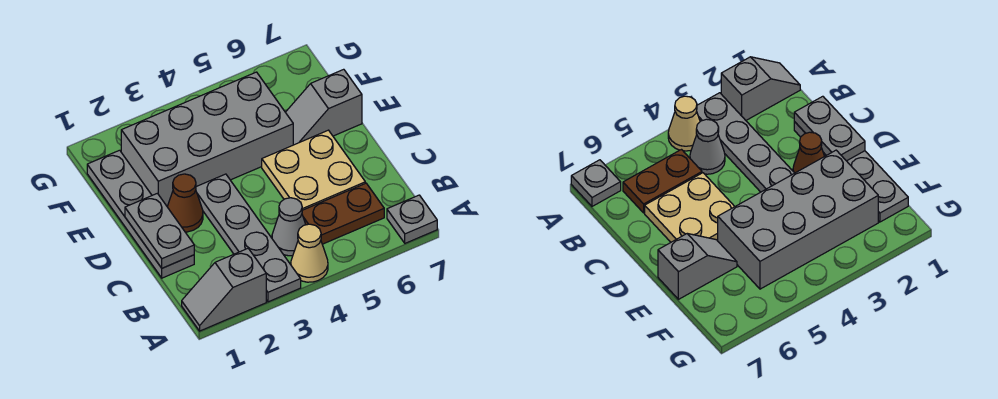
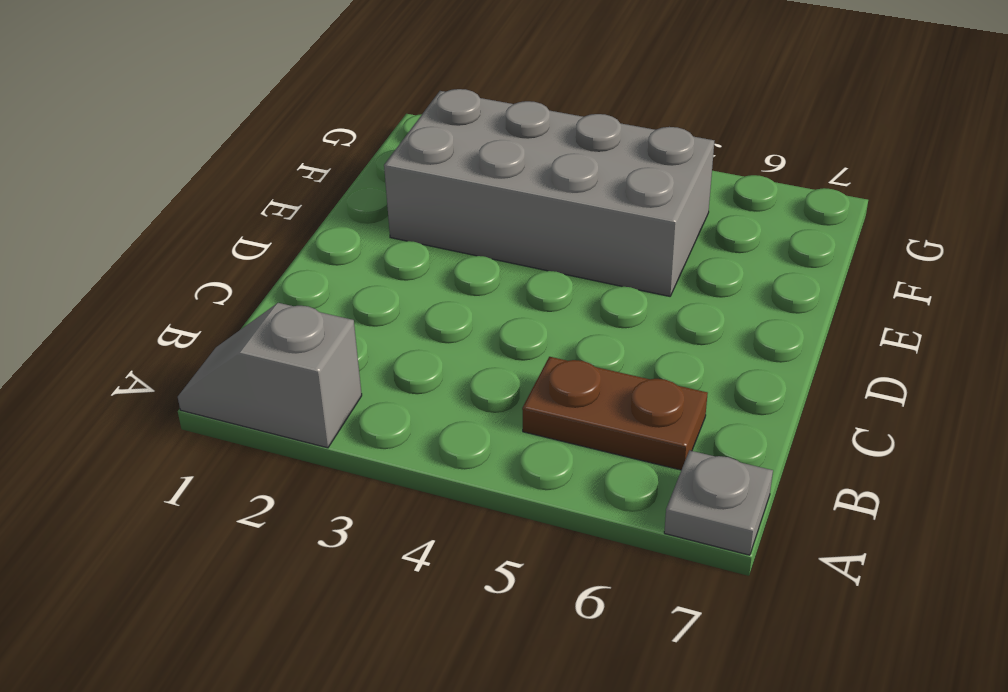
none -> grey 1x4 plate [196,174,301,302]
none -> tan 1x1 cone [291,224,328,282]
none -> grey 1x1 cone [272,198,306,256]

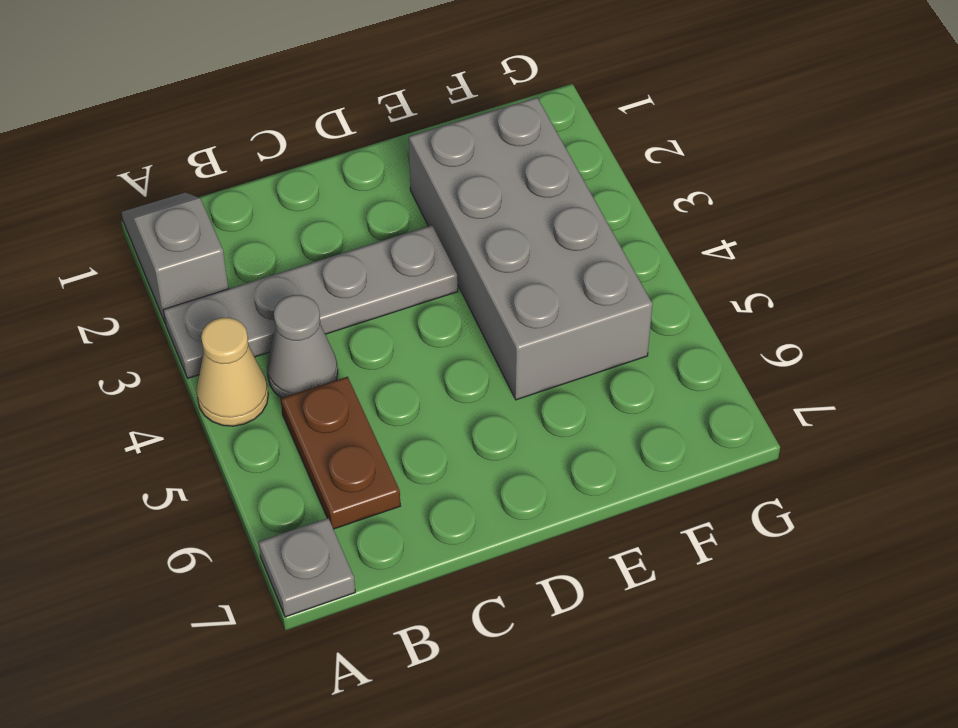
none -> grey 1x4 plate [87,150,194,278]
none -> tan 2x2 plate [262,130,365,210]
none -> brown 1x1 cone [167,174,203,232]

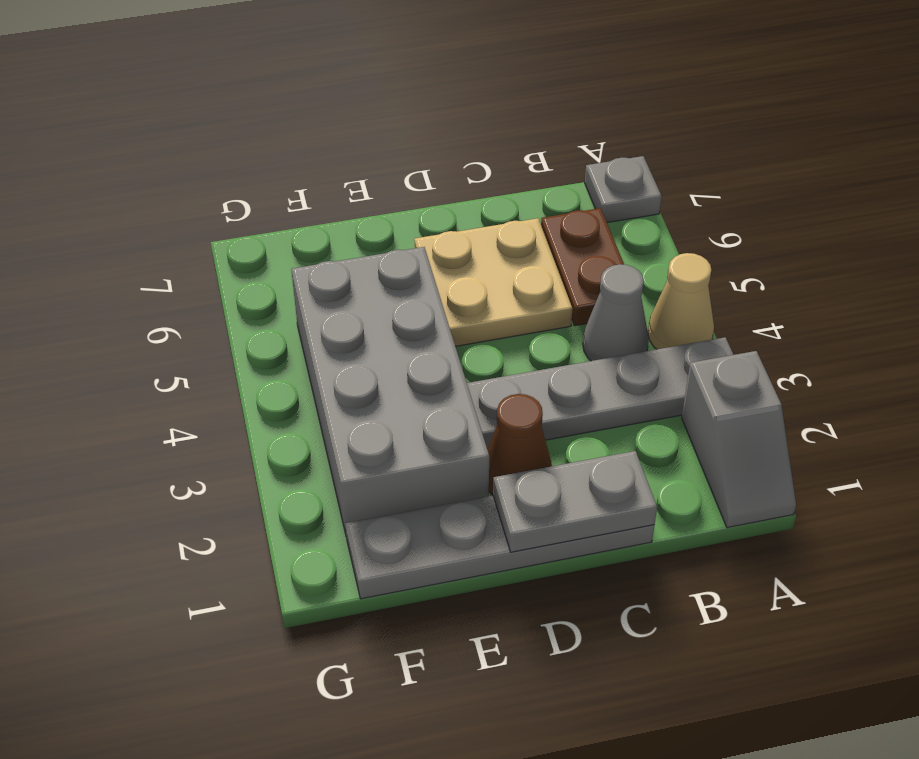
none -> grey 1x2 slope [285,69,362,145]

